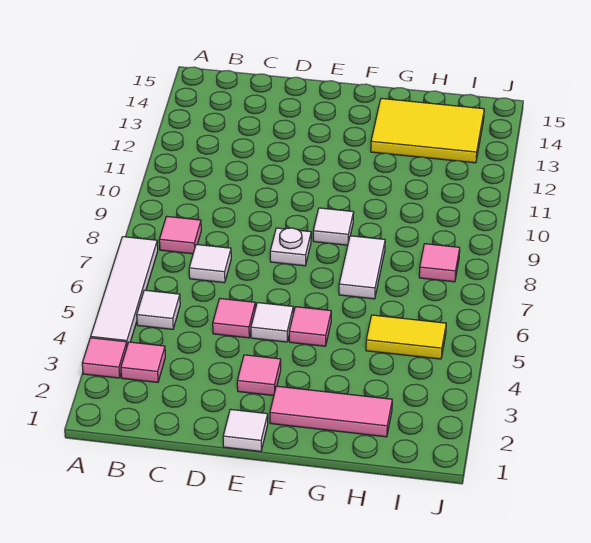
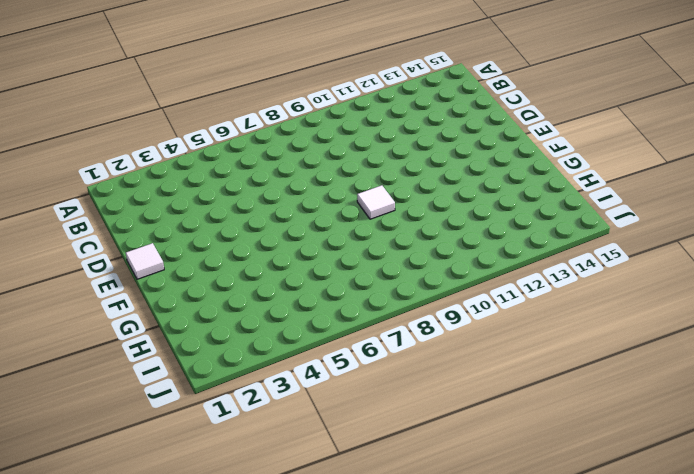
none -> pink 1x1 tile [82,338,127,378]
none -> white 1x4 tile [91,237,158,345]
none -> pink 1x1 tile [121,342,165,382]

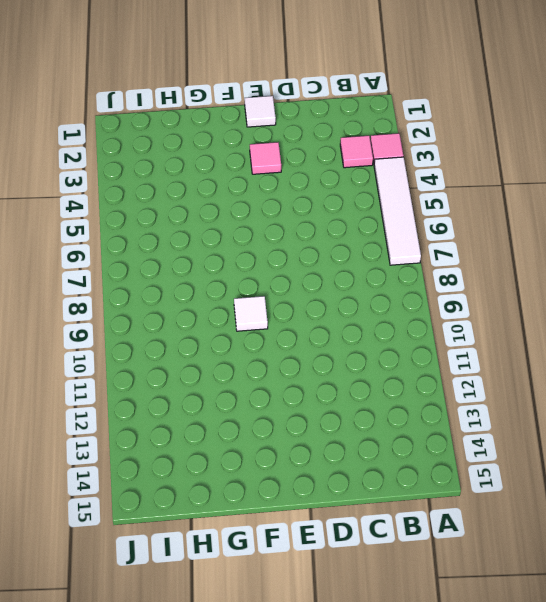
none -> white 1x1 tile [137,290,180,329]
none -> pink 1x1 tile [159,216,201,254]
none -> white 1x1 tile [189,244,231,283]

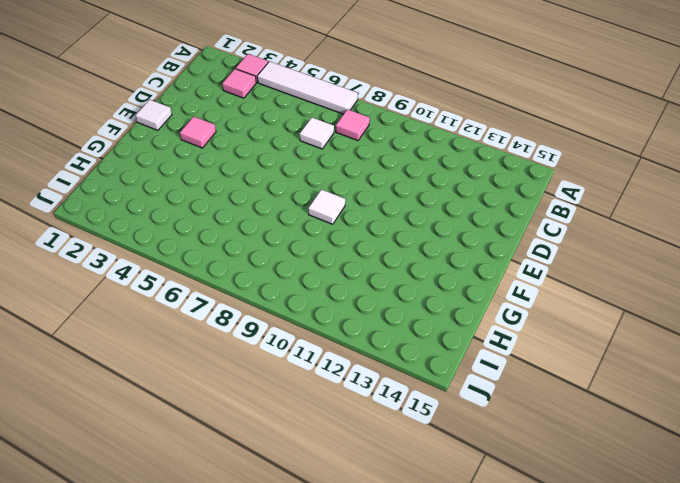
none -> white 1x1 tile [137,290,180,329]
none -> pink 1x1 tile [213,299,255,338]
none -> white 1x1 tile [251,303,293,342]

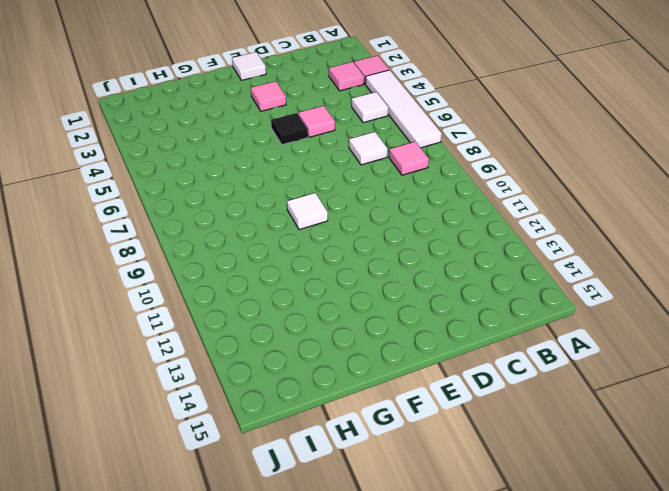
black 1x1 tile [271,113,308,145] -> white 1x1 tile [251,303,293,342]
none -> white 1x1 plate [270,228,311,266]
none -> pink 1x3 tile [270,386,392,437]
none -> pink 1x1 tile [289,307,331,346]

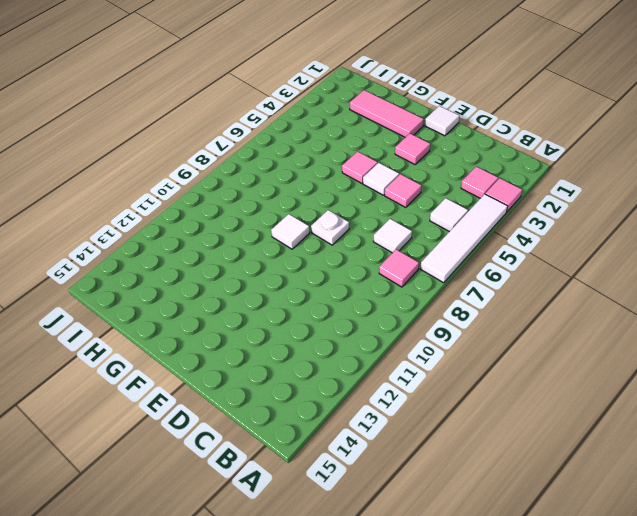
none -> white 1x2 tile [339,236,385,299]
none -> yellow 2x3 tile [371,98,484,163]
none -> yellow 1x2 tile [366,315,446,359]

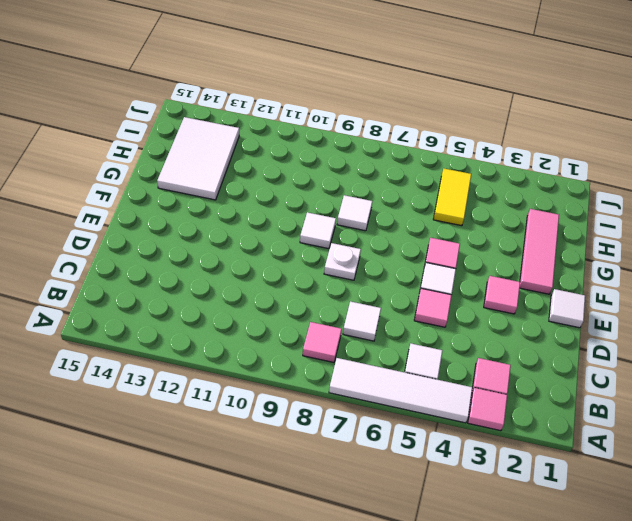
white 1x1 tile [337,195,372,231] -> white 1x2 tile [339,236,385,299]
white 2x3 tile [157,117,239,200] -> yellow 2x3 tile [371,98,484,163]
none -> pink 1x1 tile [419,244,460,282]

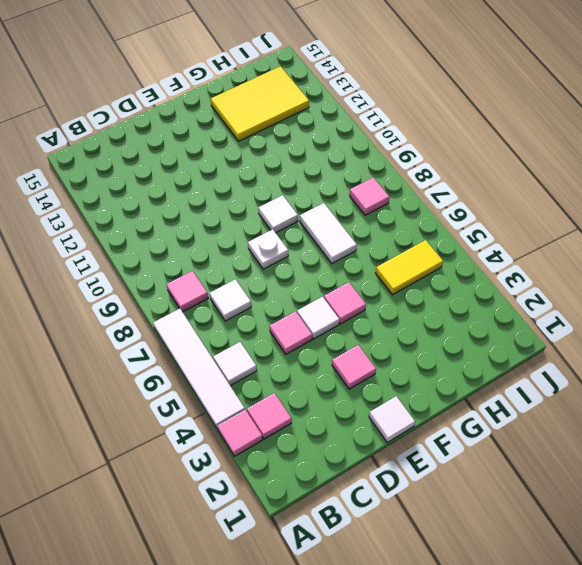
none -> pink 1x3 tile [270,386,392,437]

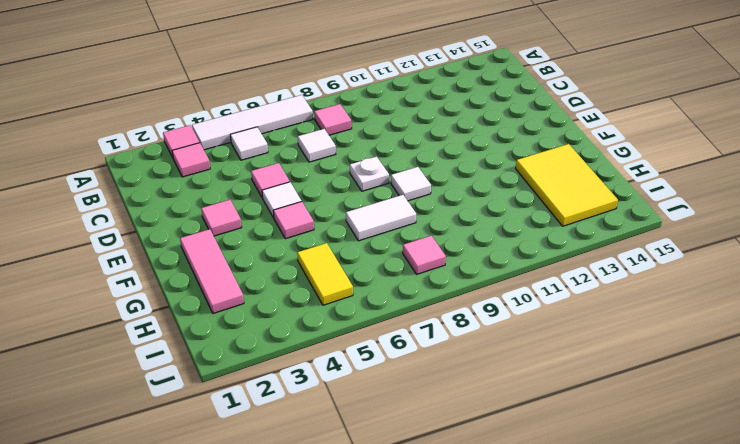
none -> white 1x1 tile [223,409,268,451]

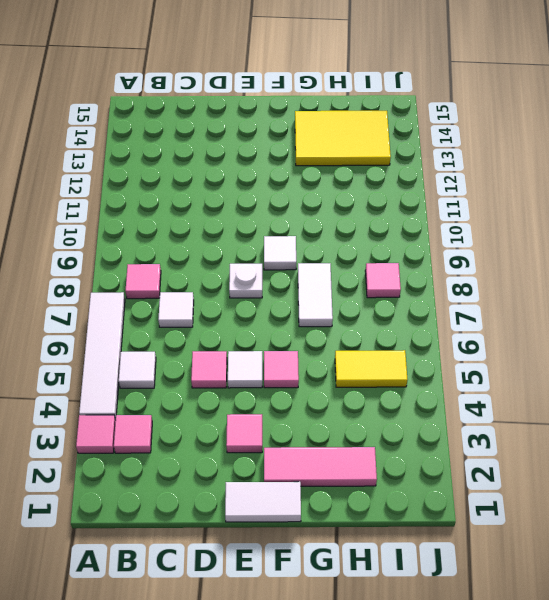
white 1x2 tile [225,482,301,522] -> white 1x1 tile [223,409,268,451]

